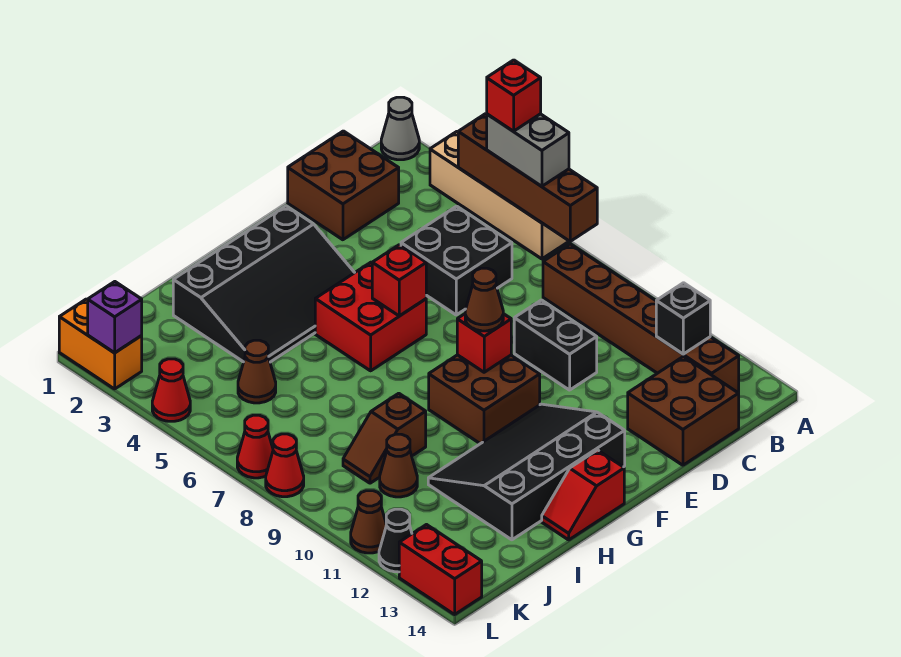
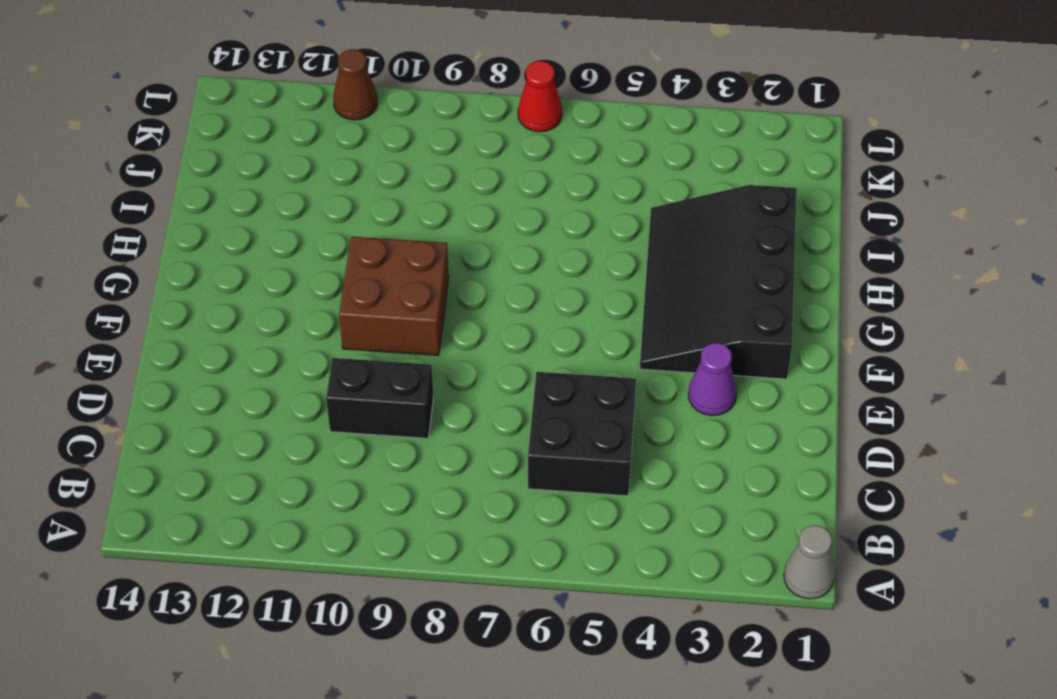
purple 1x1 cone [688,343,737,416] -> none
none -> tan 1x4 brick [430,131,569,259]
none -> brown 1x6 brick [543,244,739,392]
none -> brown 2x2 brick [288,131,399,240]
none -> brown 2x2 brick [628,357,739,465]

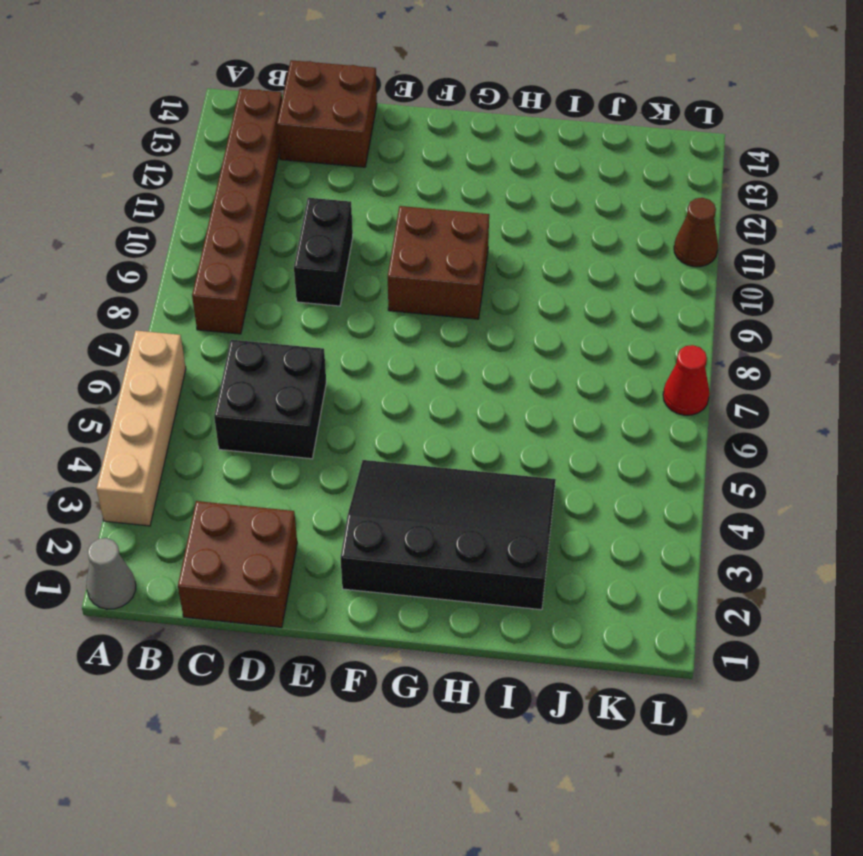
none -> red 2x2 brick [315,262,426,371]
none -> black 3x4 slope [428,404,625,540]
none -> red 1x2 slope [542,450,624,540]
none -> brown 1x2 slope [343,393,426,483]

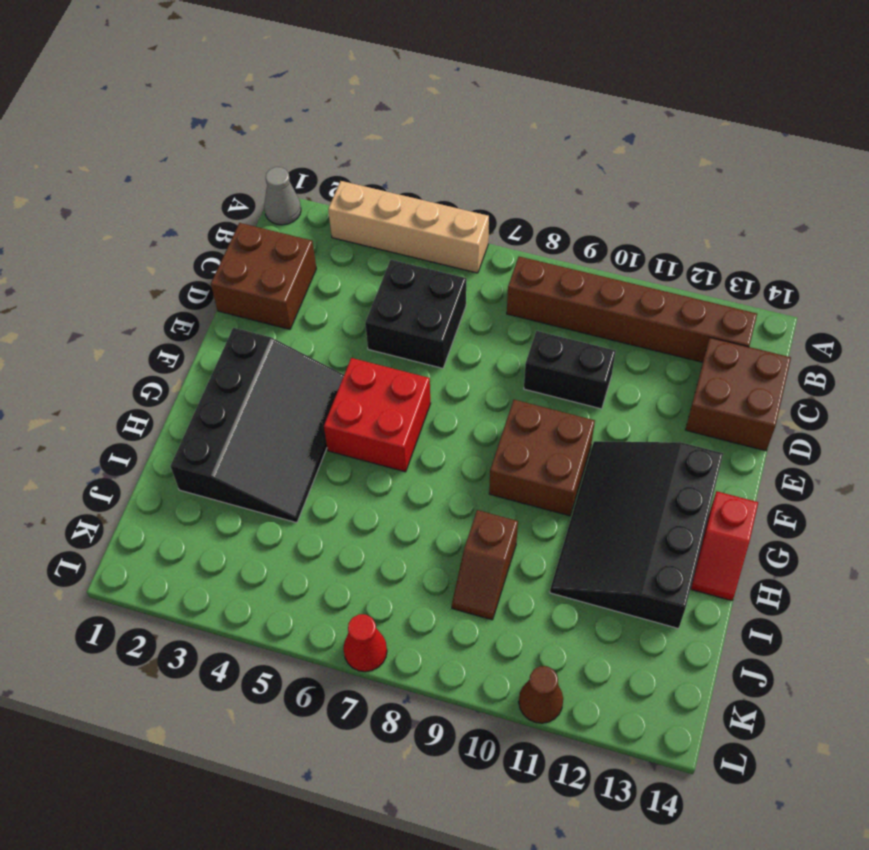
none -> brown 1x1 cone [238,340,276,403]
none -> brown 1x1 cone [380,434,417,497]
none -> orange 1x2 brick [59,299,142,389]
none -> red 1x1 cone [152,359,190,421]

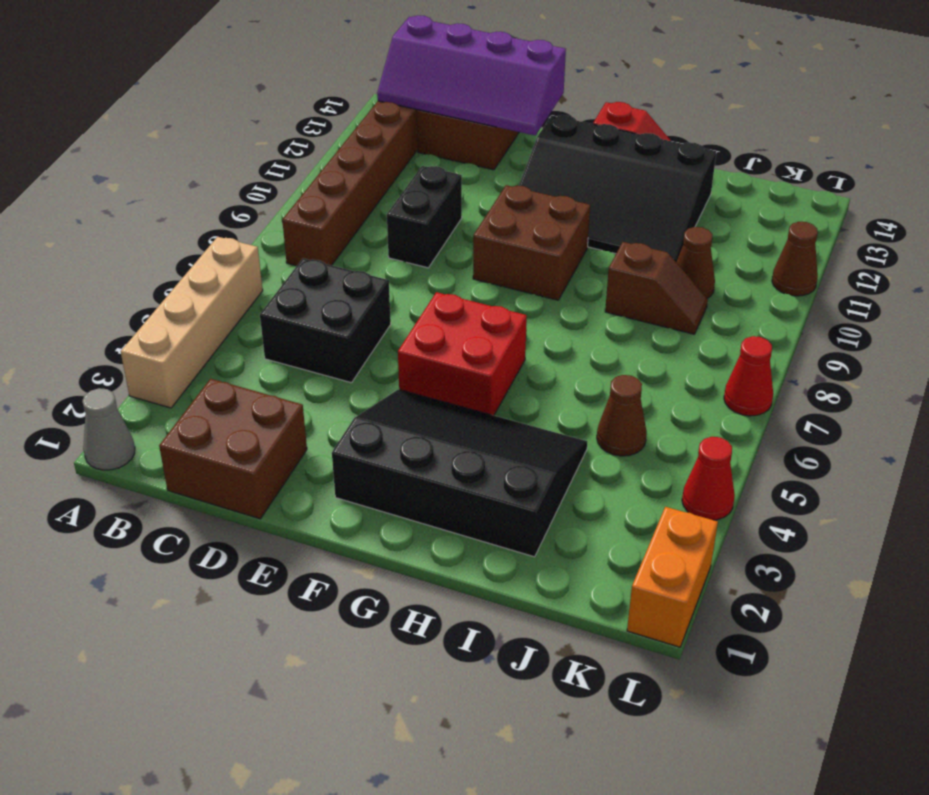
purple 2x4 slope [377,15,566,136] -> none
none -> red 1x1 cone [266,434,304,497]
none -> black 1x1 cone [379,509,412,572]
none -> red 1x2 brick [399,525,482,615]
none -> brown 1x4 brick [458,114,597,241]

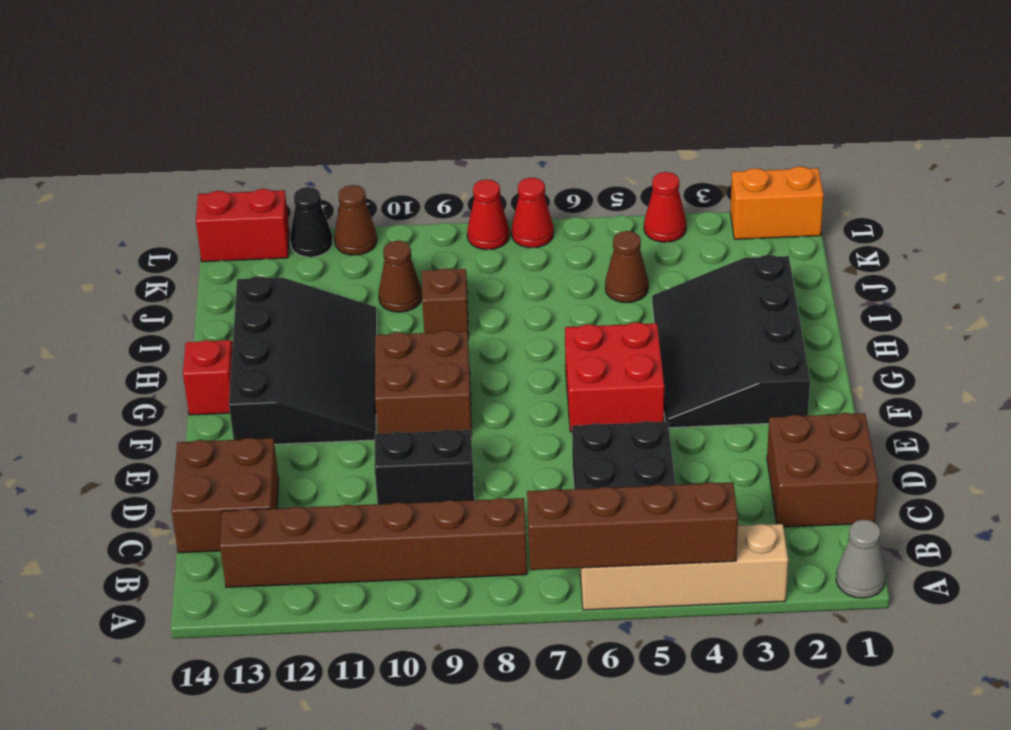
none -> black 1x1 brick [656,283,710,354]
none -> red 1x1 brick [372,245,426,316]
none -> red 1x1 brick [457,314,511,372]
none -> purple 1x1 brick [88,282,142,353]

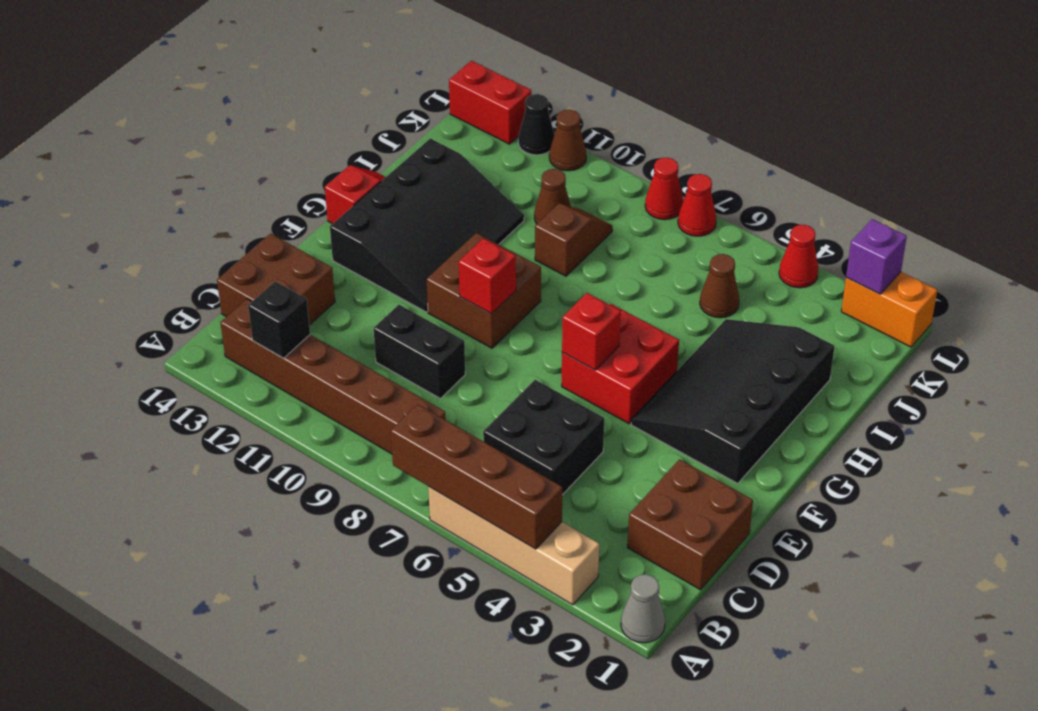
none -> grey 1x2 brick [487,114,569,186]
none -> brown 1x1 cone [465,268,503,331]
none -> red 1x1 brick [487,60,541,131]

